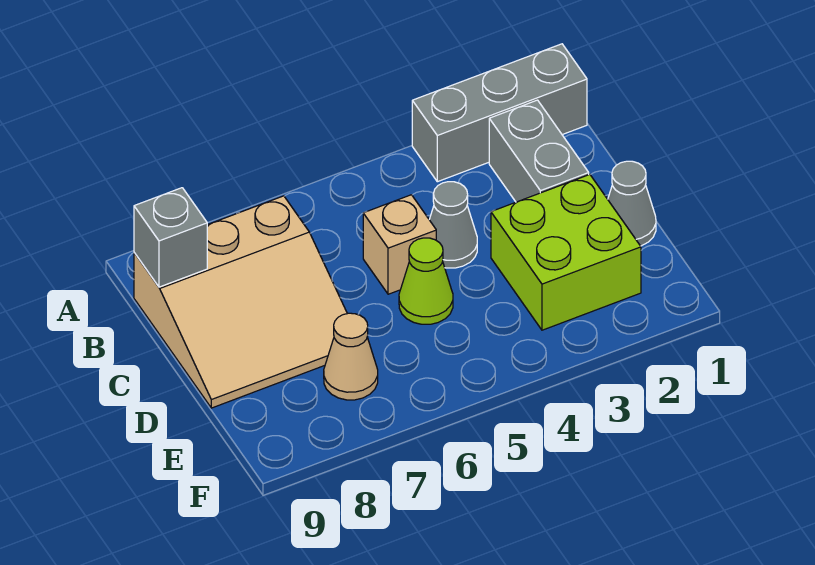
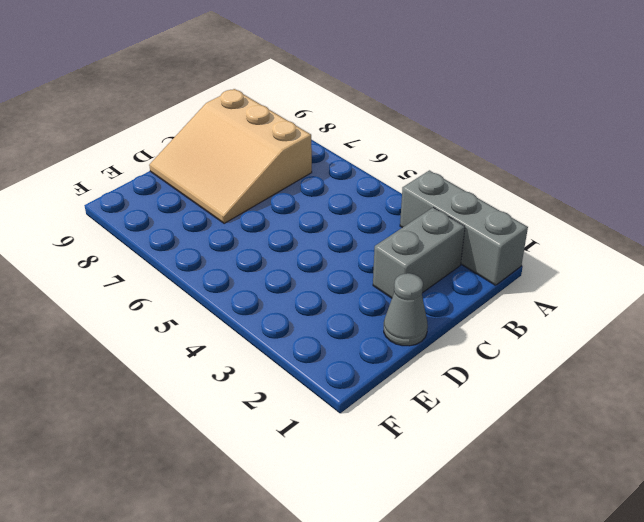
none -> grey 1x1 cone [429,182,477,268]
none -> tan 1x1 brick [363,195,436,294]

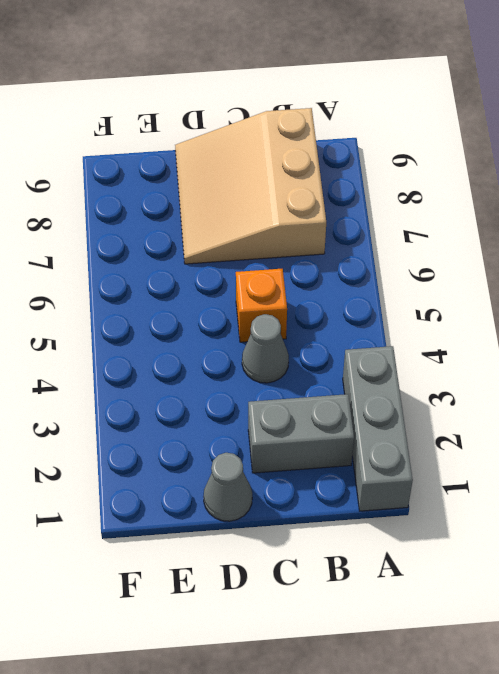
orange 1x1 brick [236,269,287,342] -> tan 1x1 brick [363,195,436,294]
none -> lime 2x2 brick [491,174,641,330]
none -> lime 1x1 cone [399,238,453,324]

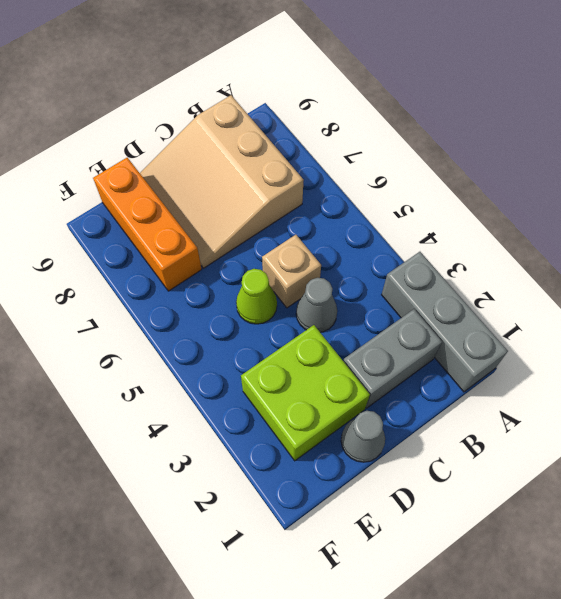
orange 1x3 brick [93,158,202,291] -> tan 1x1 cone [324,313,378,400]
none -> grey 1x1 brick [134,188,207,287]

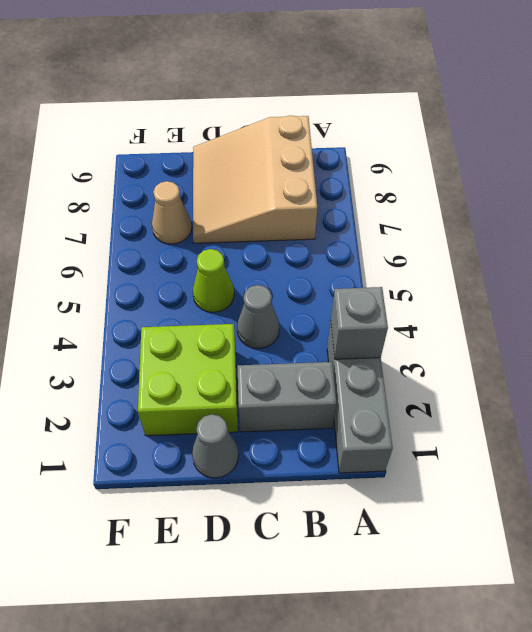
grey 1x1 brick [331,287,388,359] -> grey 1x1 brick moved to [134,188,207,287]
none -> tan 1x1 brick [363,195,436,294]

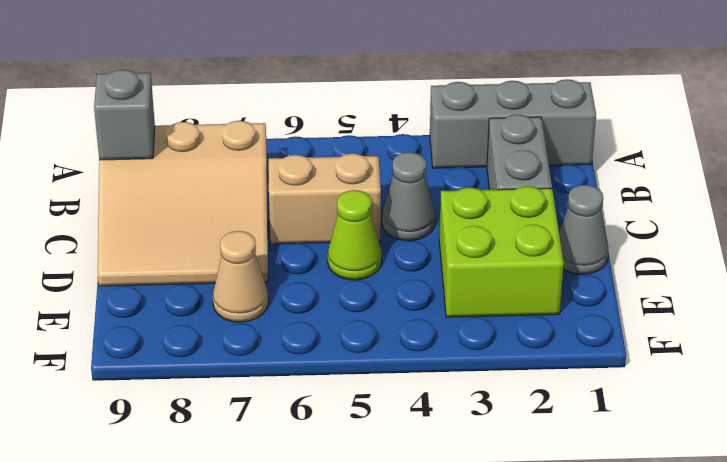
tan 1x2 brick [269,154,381,244] -> tan 1x1 brick [363,195,436,294]

